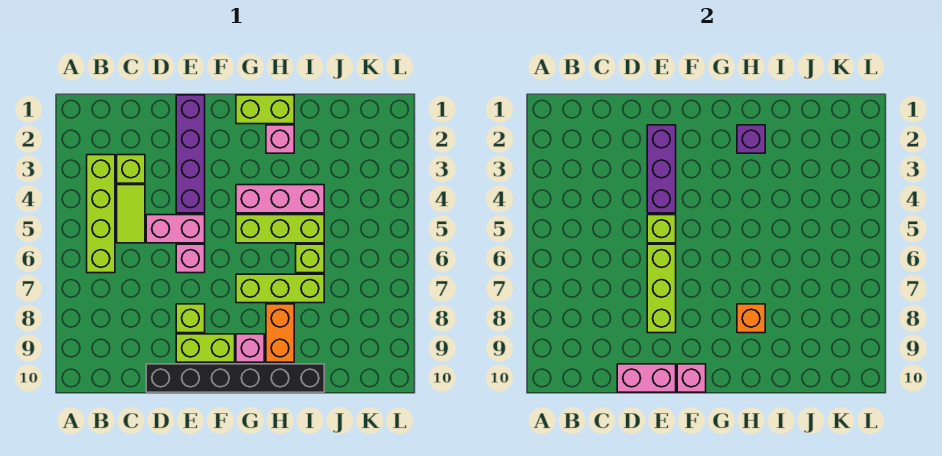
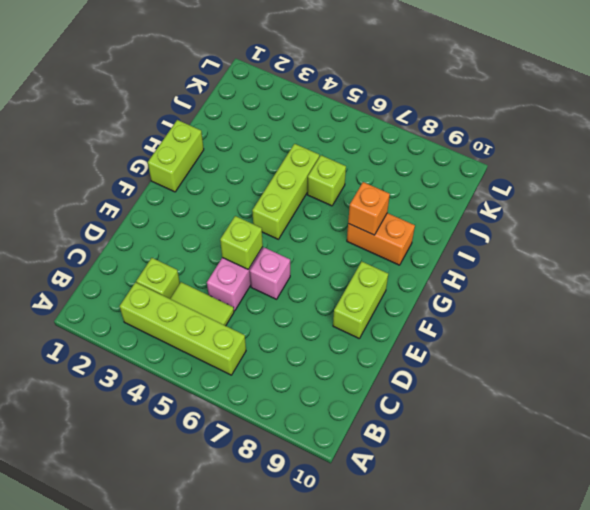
none -> black 1x6 brick [146,364,324,392]
none -> purple 1x4 brick [176,95,205,213]
none -> lime 1x1 brick [176,304,205,333]

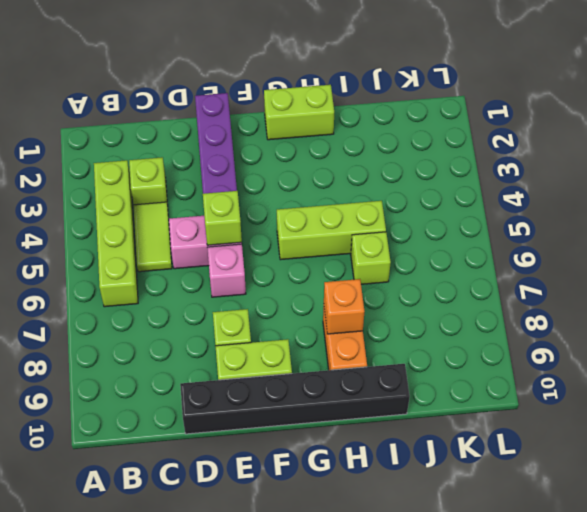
none -> pink 1x3 brick [236,185,324,213]
none -> lime 1x3 brick [236,274,324,303]
none -> pink 1x1 brick [236,334,264,362]

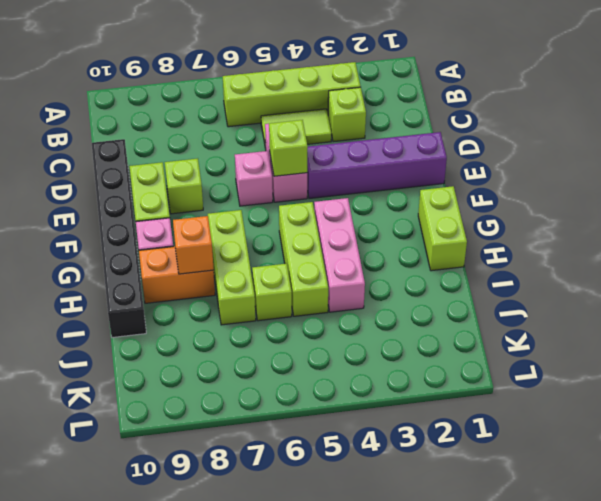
none -> pink 1x1 brick [266,125,294,153]
none -> pink 1x2 brick [617,364,676,392]
none -> purple 1x3 brick [647,125,676,213]

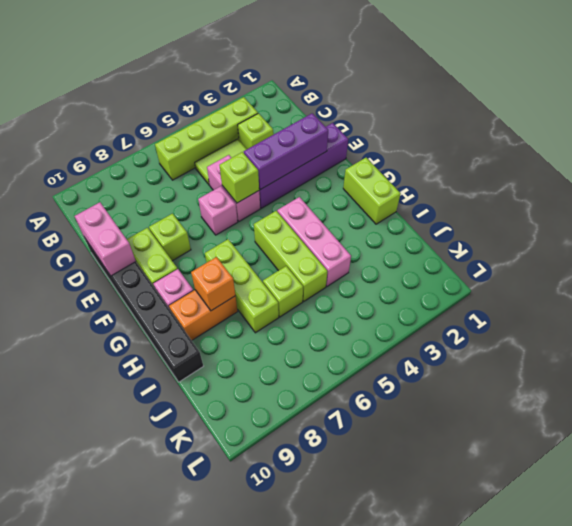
none -> pink 1x1 brick [266,125,294,153]
none -> lime 1x3 brick [647,244,676,333]
none -> pink 1x1 brick [677,364,706,392]

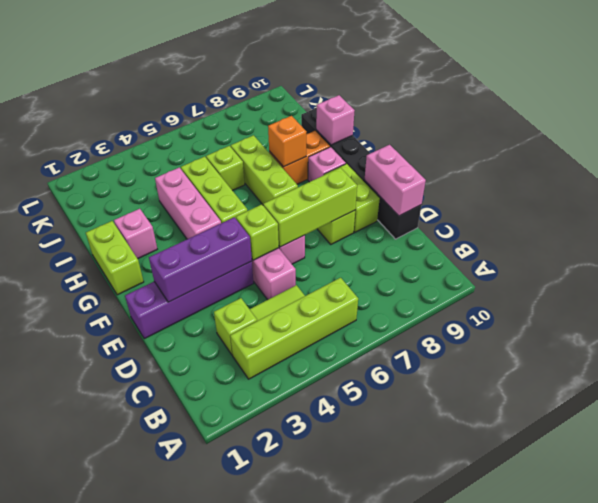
pink 1x1 brick [316,95,355,145] -> pink 1x1 brick moved to [677,364,706,392]
none -> purple 1x1 brick [737,125,765,153]

